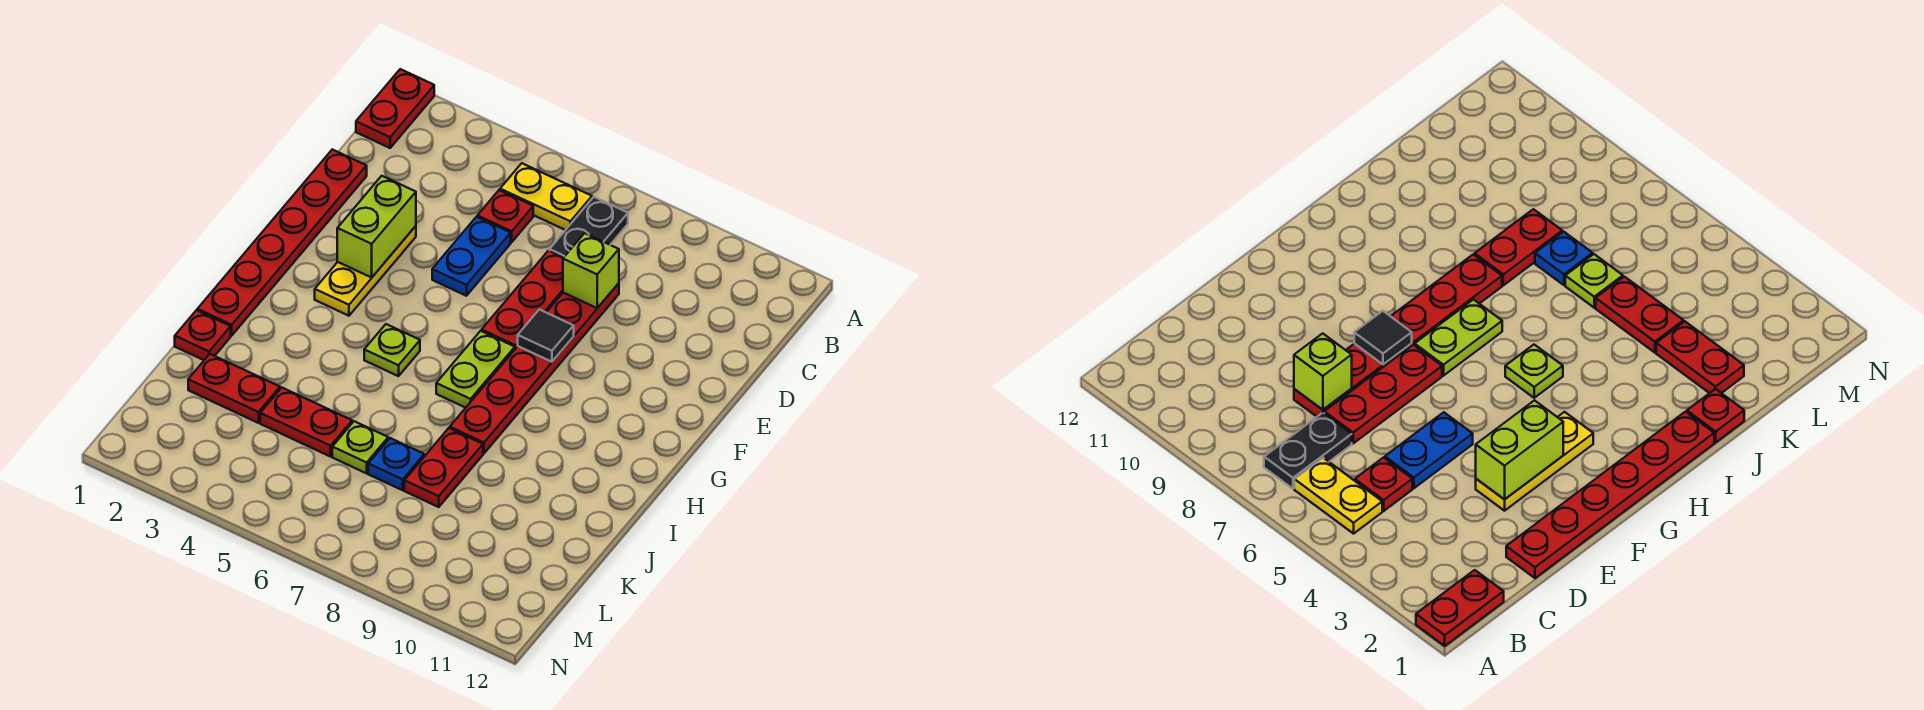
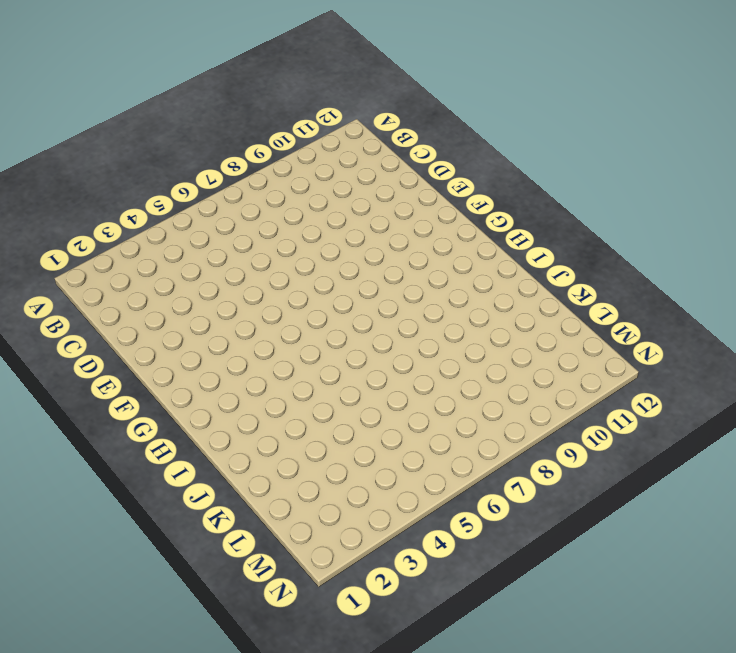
none -> red 1x2 plate [356,69,434,148]
none -> yellow 1x2 plate [500,163,592,230]
none -> black 1x2 plate [550,197,628,257]

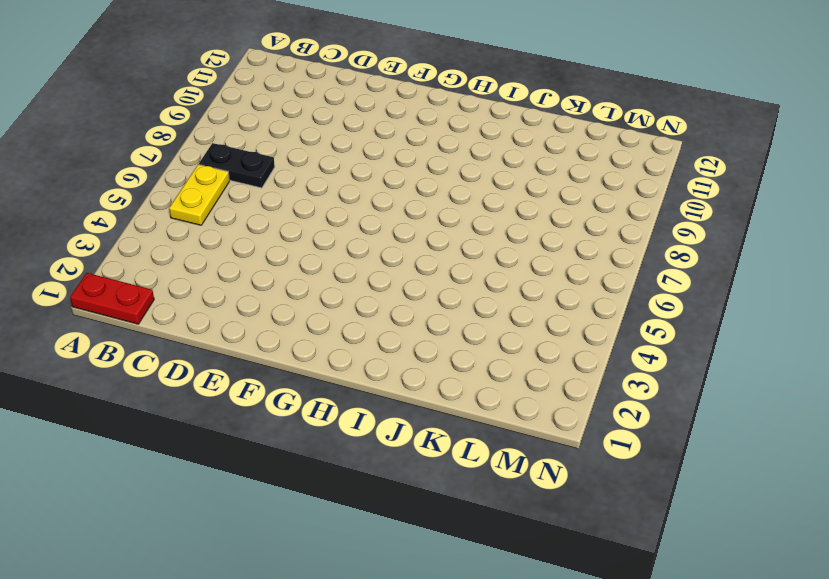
none -> red 1x1 plate [477,190,533,242]
none -> red 1x6 plate [197,149,367,336]
none -> blue 1x2 plate [432,217,511,296]

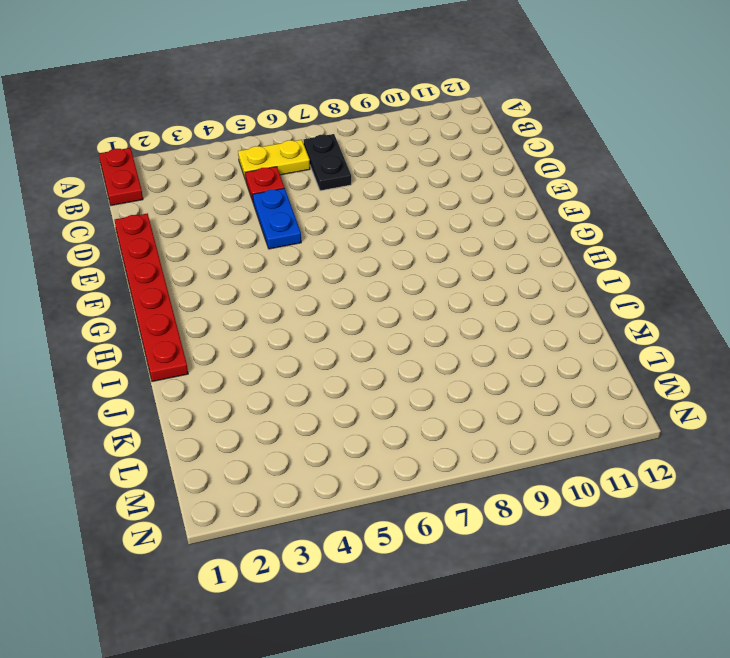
none -> red 1x3 plate [482,250,564,349]
none -> red 1x6 plate [450,283,619,453]
none -> yellow 1x3 plate [315,226,416,316]

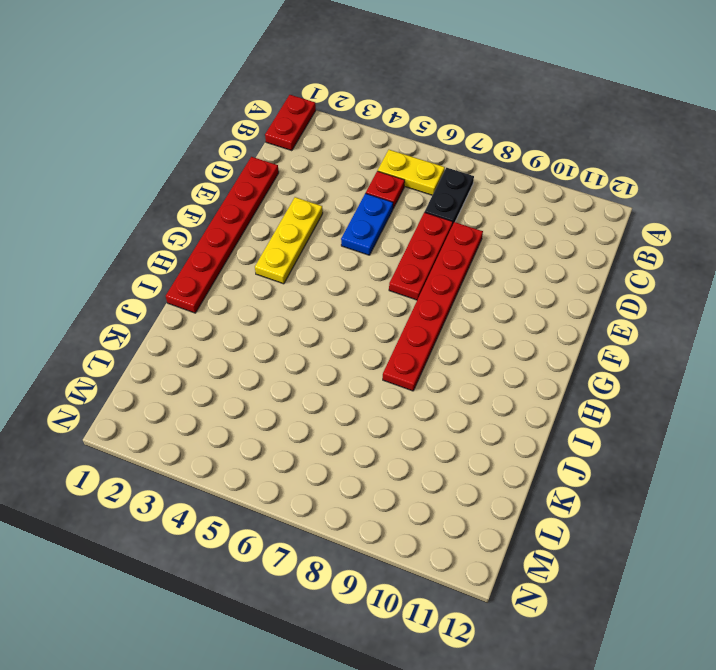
none -> lime 1x2 plate [436,331,515,408]
none -> lime 1x1 plate [364,324,420,376]
none -> red 1x1 plate [175,310,231,360]

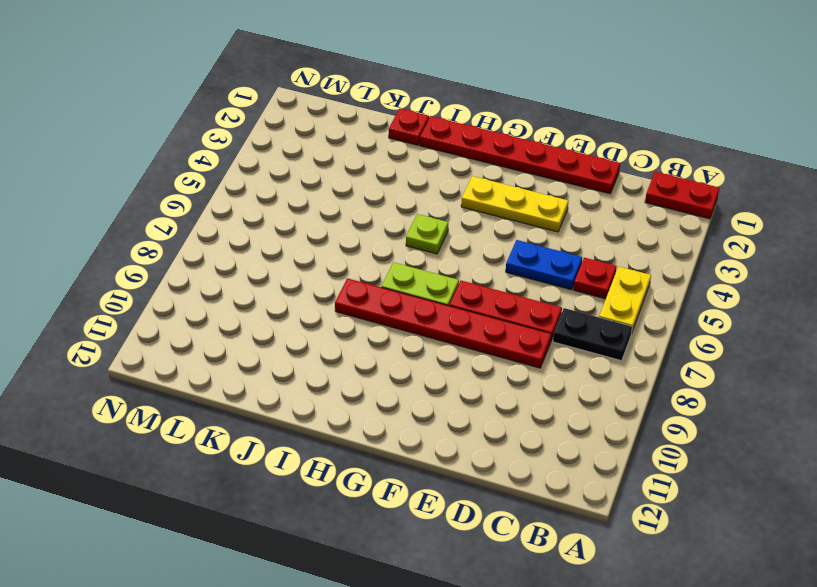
none -> red 1x2 plate [404,428,483,507]
none -> red 1x2 plate [188,354,280,423]
none -> red 1x2 plate [260,388,352,457]

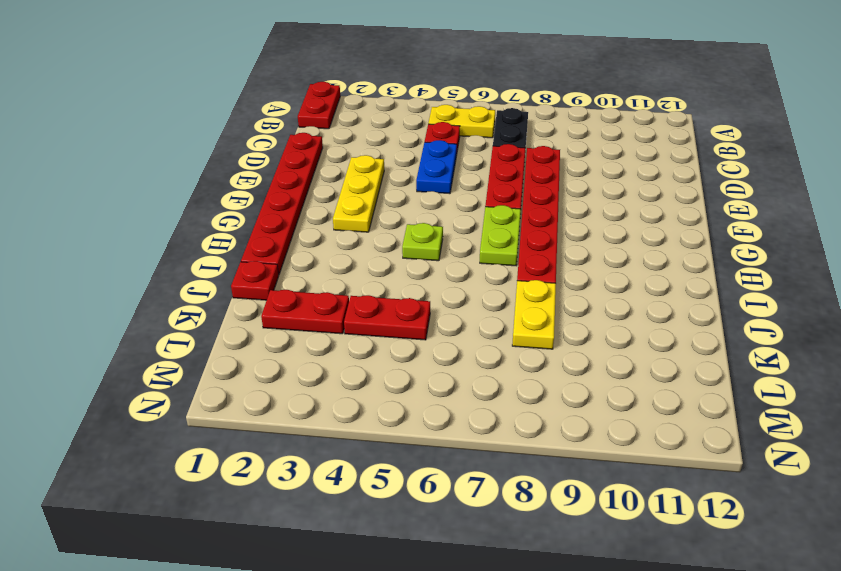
yellow 1x2 plate [512,280,556,349] -> red 1x2 plate [404,428,483,507]
none -> lime 1x1 plate [332,421,388,473]
none -> blue 1x1 plate [368,438,424,490]
none -> lime 1x1 brick [563,233,619,308]

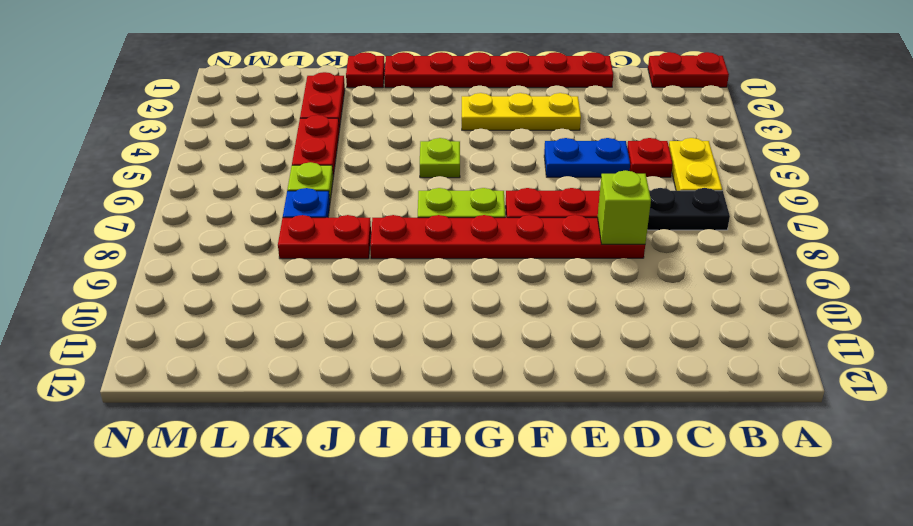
none -> lime 1x2 brick [337,176,416,278]
none -> black 1x1 tile [518,309,574,362]

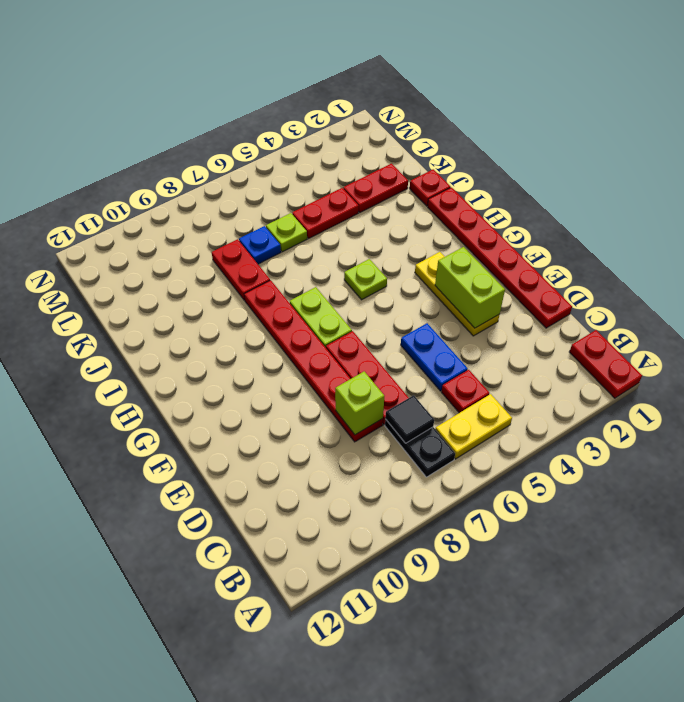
black 1x1 tile [385,395,434,443] -> black 1x1 tile moved to [518,309,574,362]

